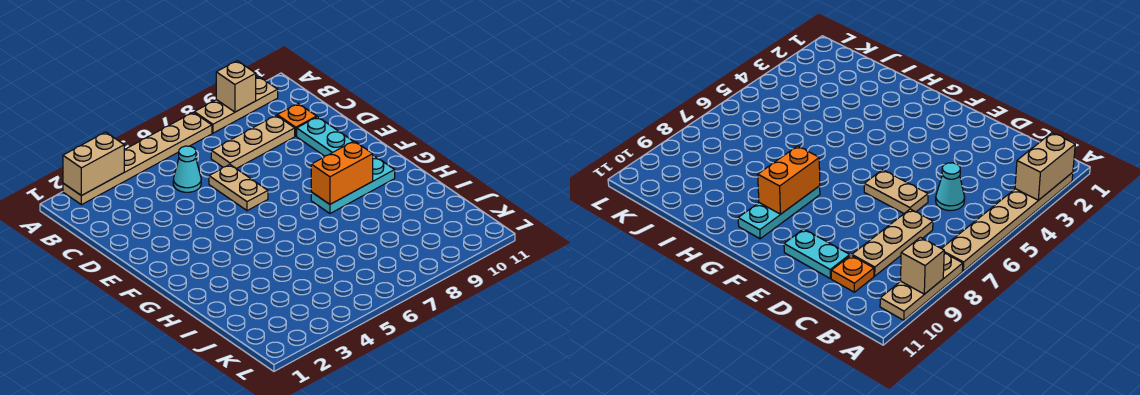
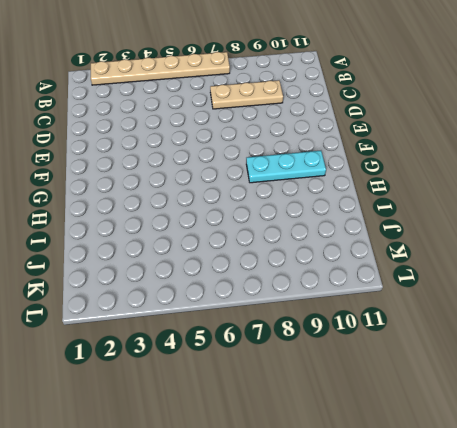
none -> tan 1x3 plate [194,77,278,133]
none -> cyan 1x1 cone [173,146,201,192]

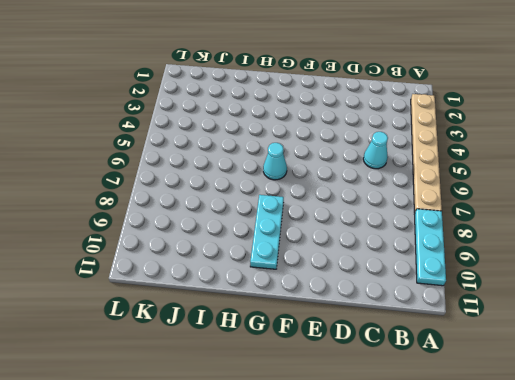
cyan 1x3 plate [415,209,446,286] -> tan 1x3 plate [194,77,278,133]
cyan 1x1 cone [263,143,287,180] -> none
none -> tan 1x3 plate [211,115,295,169]
none -> orange 1x1 plate [277,104,317,136]

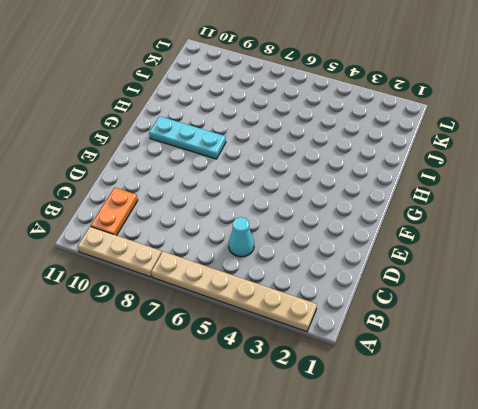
orange 1x2 plate [91,187,138,236] -> orange 1x1 plate [277,104,317,136]
none -> tan 1x3 plate [211,115,295,169]
none -> tan 1x2 plate [209,165,268,211]

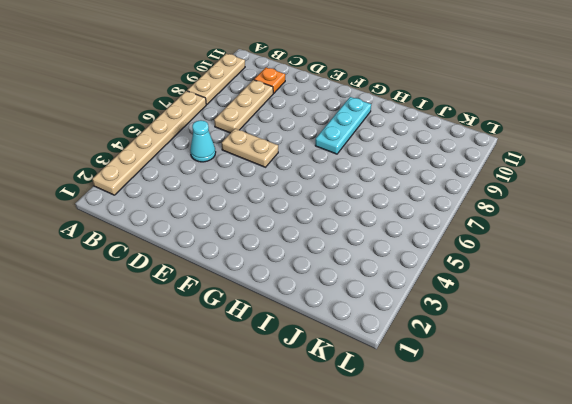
none -> cyan 1x2 plate [297,117,353,156]
none -> tan 1x2 brick [63,132,124,196]

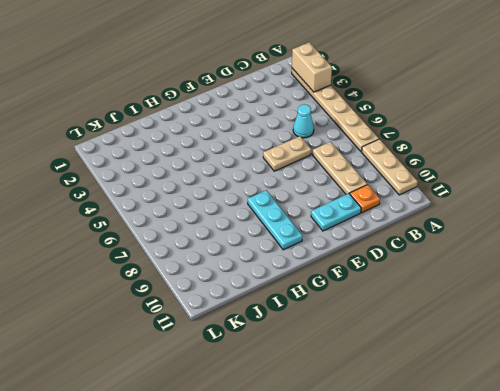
none -> tan 1x1 brick [216,61,256,112]
none -> orange 1x2 brick [311,141,373,204]

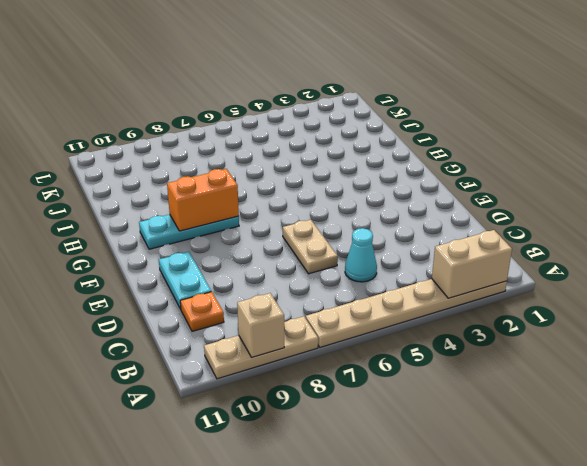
none -> tan 1x3 plate [211,115,295,169]

